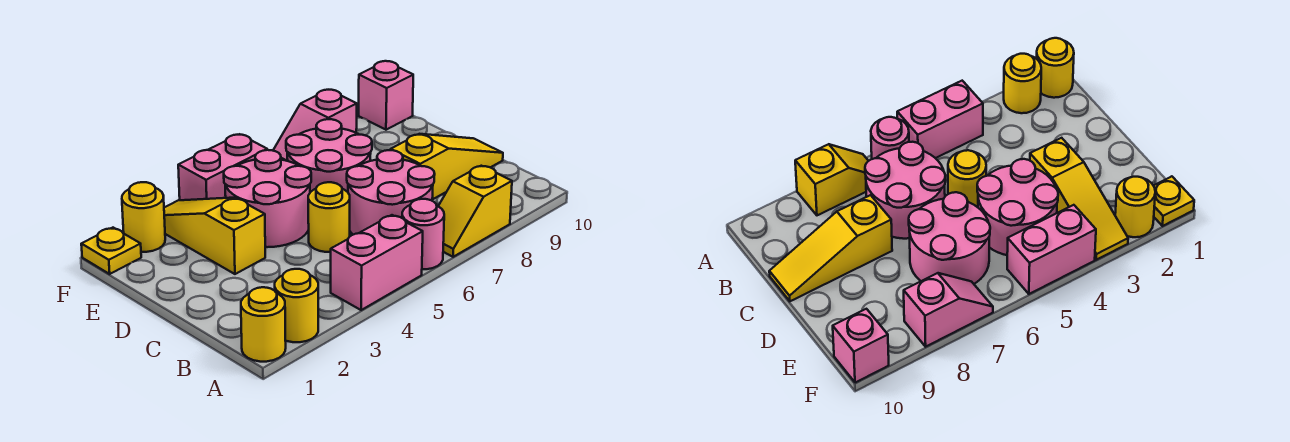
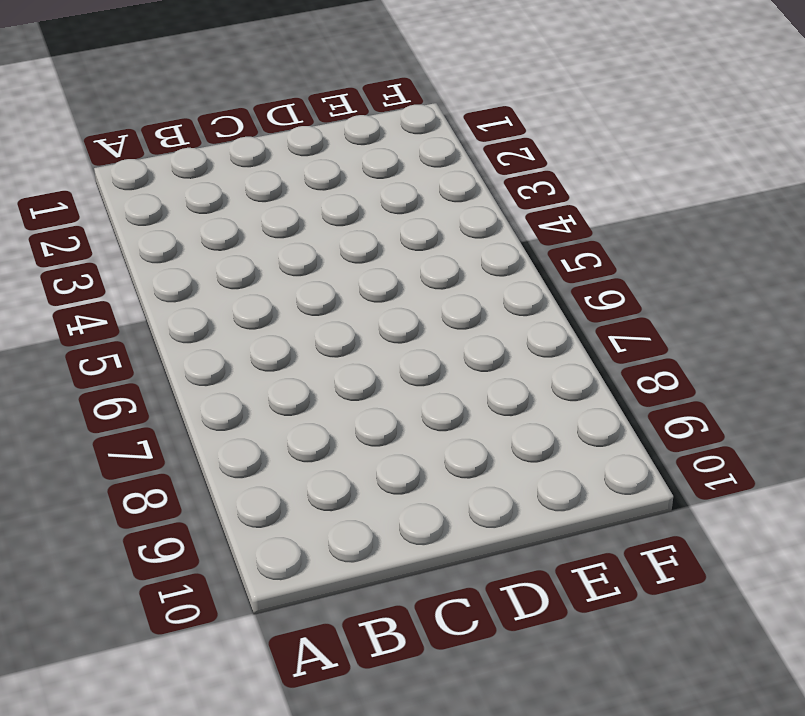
none -> yellow 1x1 round brick [241,287,286,362]
none -> yellow 1x1 round brick [275,269,318,342]
none -> pink 1x2 brick [331,215,423,310]

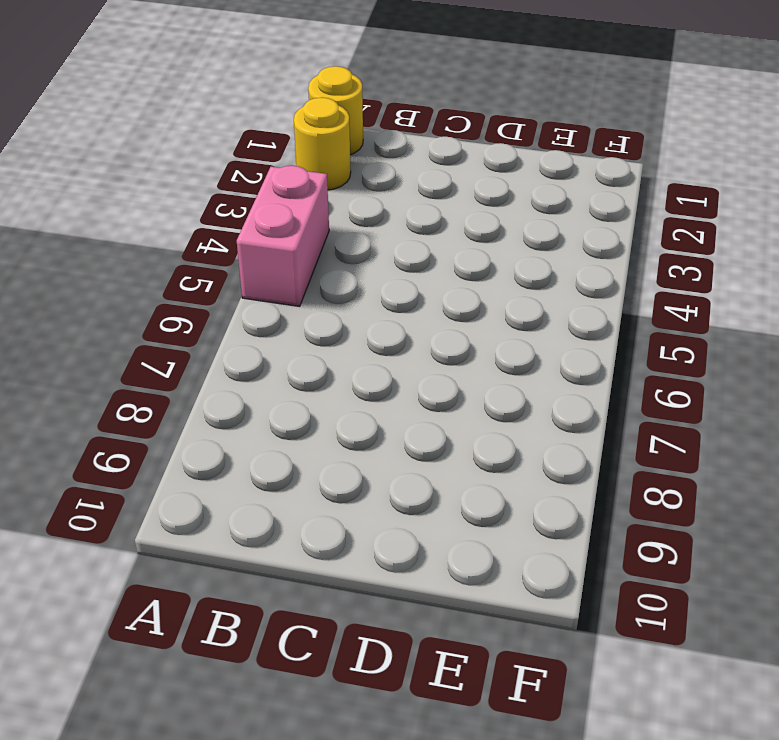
none -> pink 1x1 round brick [402,199,444,269]
none -> yellow 1x2 slope [438,166,512,257]
none -> pink 2x2 round brick [347,150,435,235]

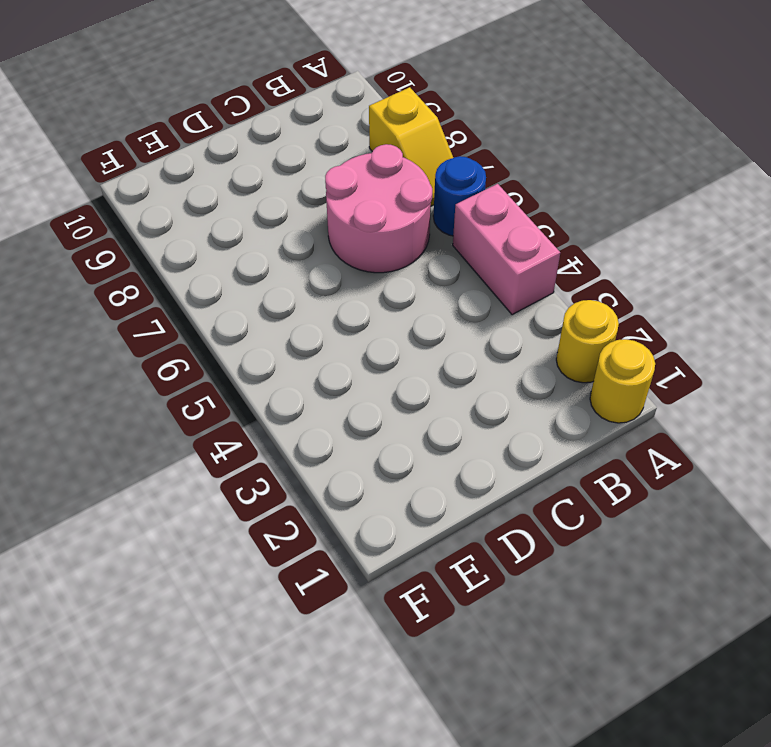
blue 1x1 round brick [433,156,486,236] -> pink 1x1 round brick [402,199,444,269]
none -> yellow 1x1 round brick [308,182,350,252]
none -> yellow 1x3 slope [391,134,503,200]
none -> yellow 1x3 slope [164,198,265,274]

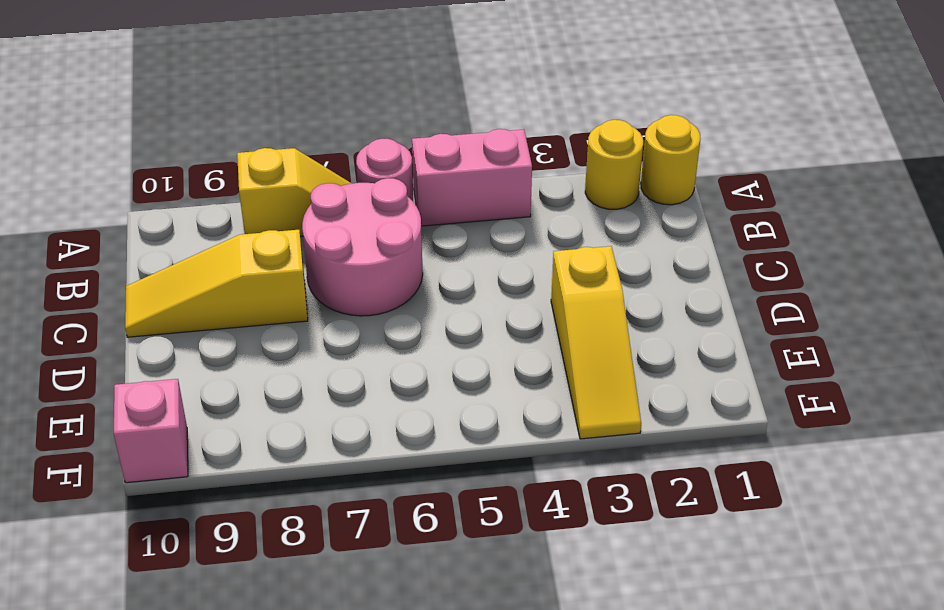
none -> yellow 1x1 round brick [308,182,350,252]
none -> pink 2x2 round brick [224,150,311,247]
none -> pink 2x2 round brick [286,119,372,192]

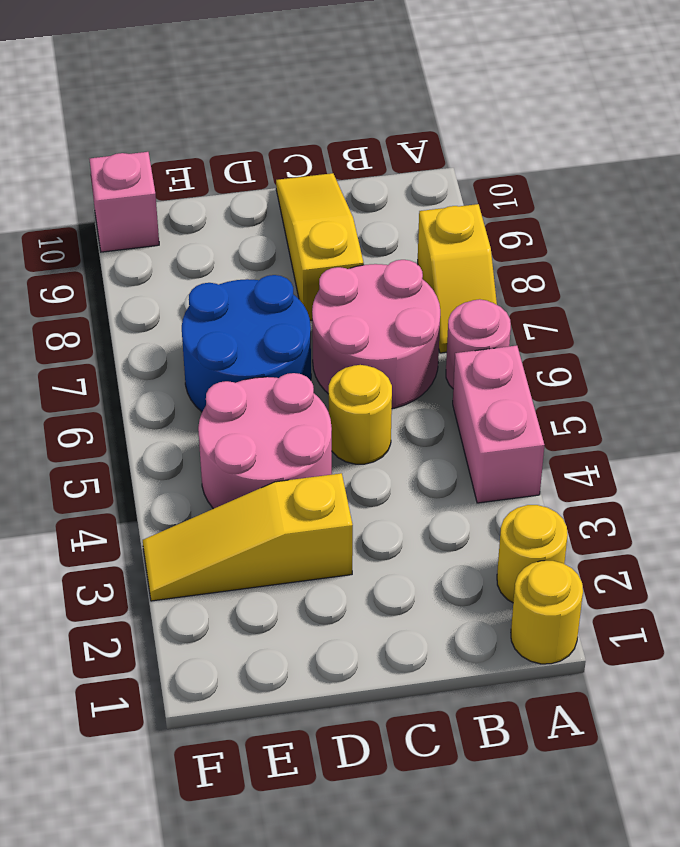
blue 2x2 round brick [182,275,311,412] -> pink 2x2 round brick [286,119,372,192]
none -> yellow 1x1 plate [81,228,141,274]
none -> yellow 1x1 round brick [122,182,165,252]
none -> pink 1x2 brick [178,134,267,200]

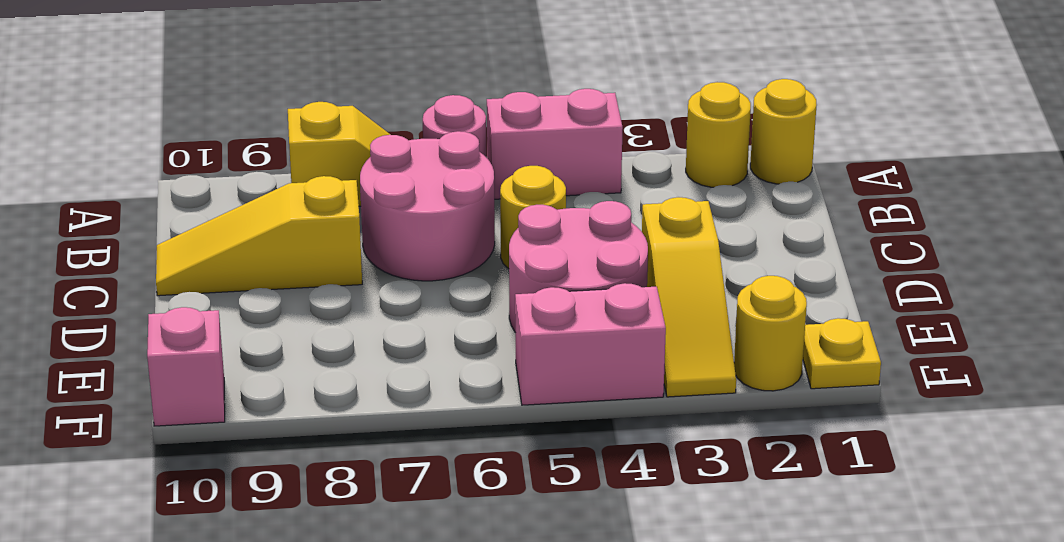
none -> pink 2x2 round brick [286,119,372,192]
none -> pink 1x2 slope [273,90,357,161]

